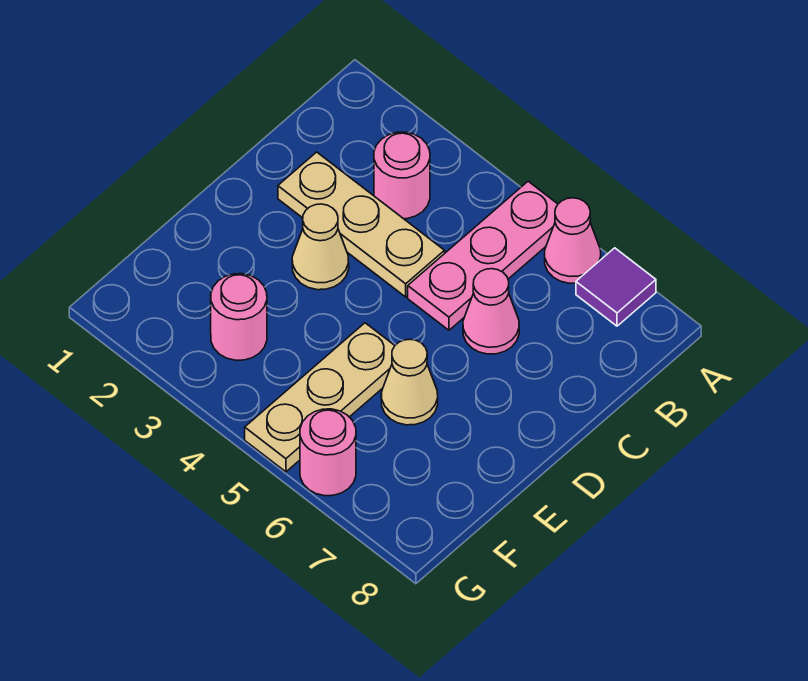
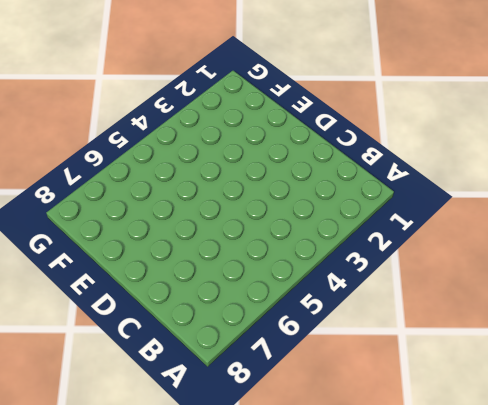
none -> pink 1x3 plate [408,181,558,330]
none -> pink 1x1 cone [545,198,601,283]

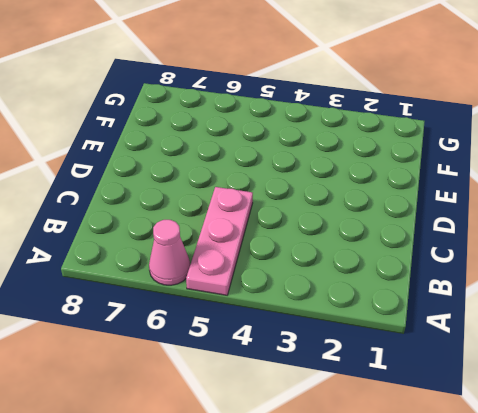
none -> purple 1x1 tile [576,248,656,326]
none -> pink 1x1 round brick [374,132,430,219]

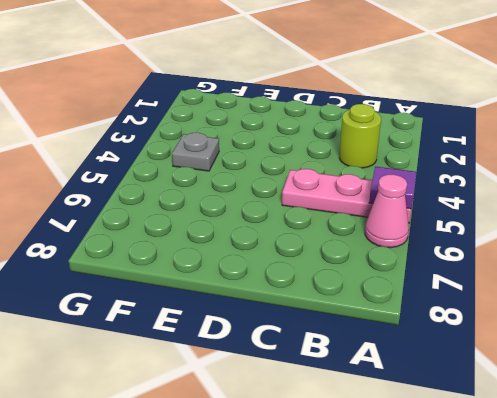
purple 1x1 tile [369,166,416,209] -> purple 1x1 tile moved to [576,248,656,326]
lime 1x1 round brick [339,104,381,168] -> pink 1x1 round brick [374,132,430,219]
grey 1x1 plate [172,133,219,171] -> none
none -> tan 1x3 plate [278,152,445,297]
none -> pink 1x1 cone [463,269,519,354]

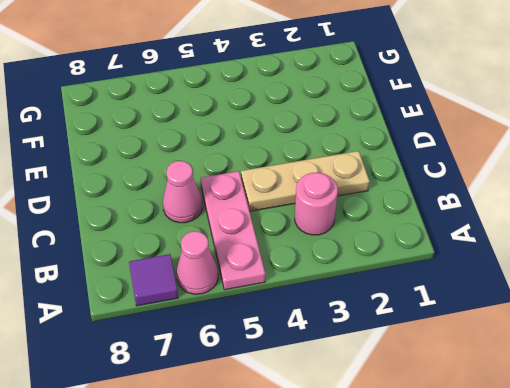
none -> tan 1x1 cone [292,204,349,290]
none -> tan 1x3 plate [245,323,395,472]

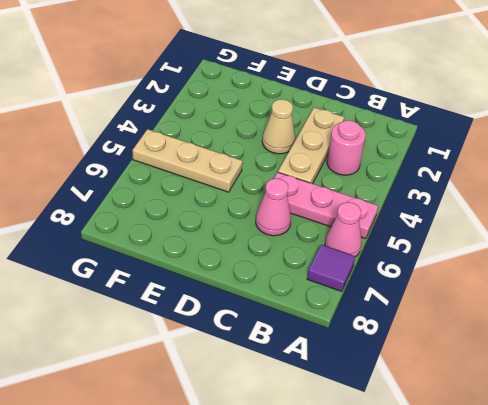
none -> tan 1x1 cone [381,339,438,425]
none -> pink 1x1 round brick [211,274,267,360]

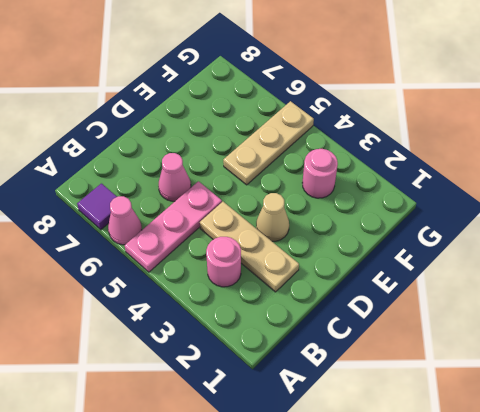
none -> tan 1x1 cone [381,339,438,425]
none -> pink 1x1 round brick [300,409,356,496]

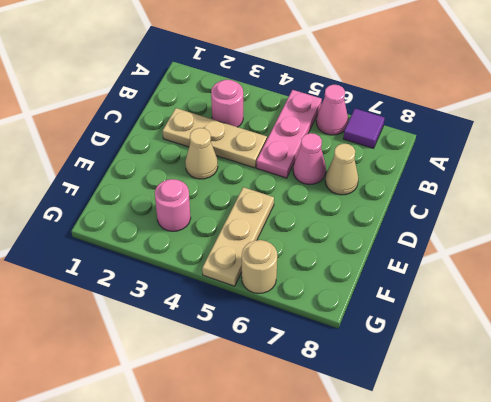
tan 1x1 cone [325,144,358,195] -> tan 1x1 cone moved to [381,339,438,425]
tan 1x1 round brick [242,240,277,293] -> pink 1x1 round brick [300,409,356,496]

